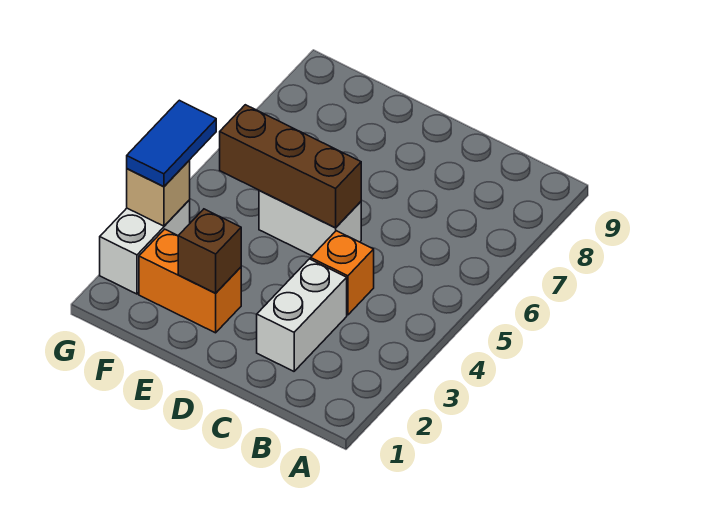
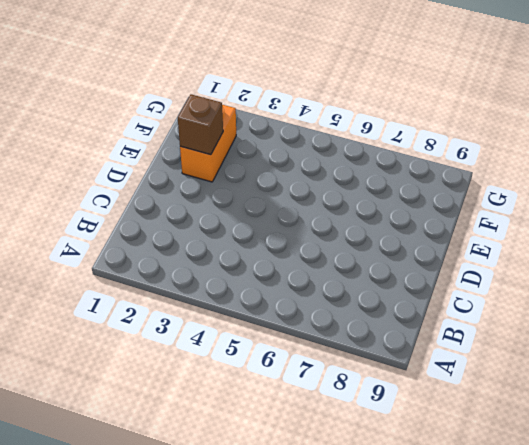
none -> white 1x2 brick [257,259,347,371]
none -> orange 1x1 brick [311,231,374,315]

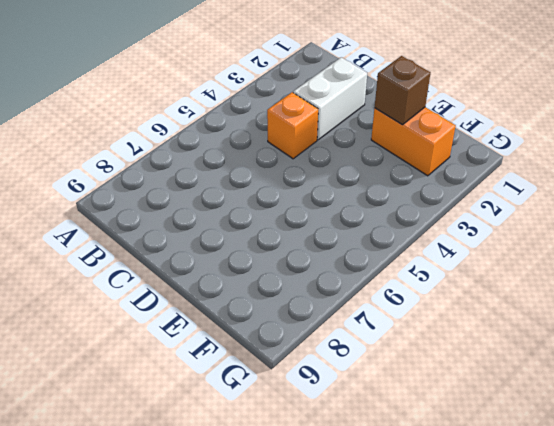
none -> white 1x2 brick [259,191,361,256]
none -> white 1x2 brick [100,200,190,294]

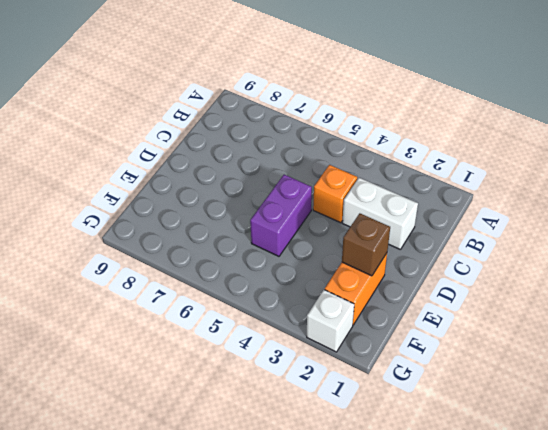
purple 1x2 brick [250,175,312,256] -> white 1x2 brick [259,191,361,256]
white 1x1 brick [307,290,354,352] -> white 1x2 brick [100,200,190,294]
none -> brown 1x3 brick [220,105,361,228]
none -> tan 1x1 brick [127,161,190,226]

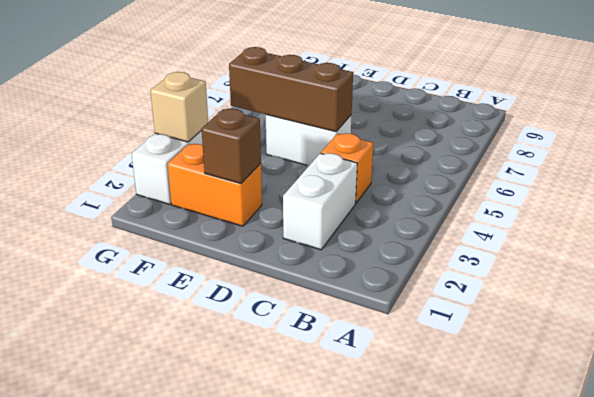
none -> blue 1x2 tile [127,100,216,186]

